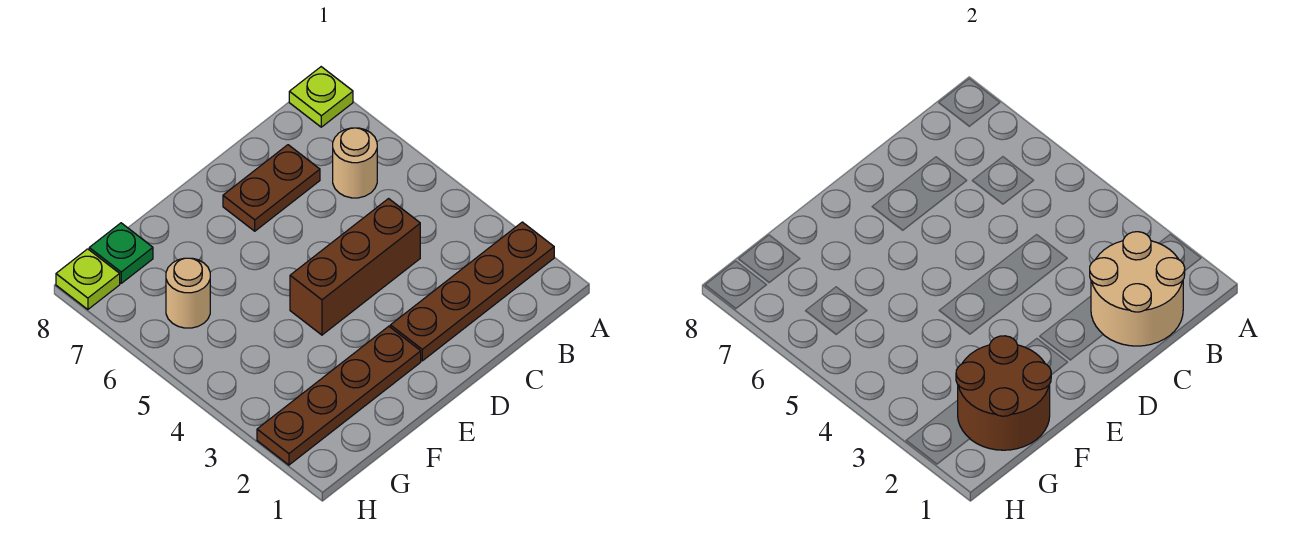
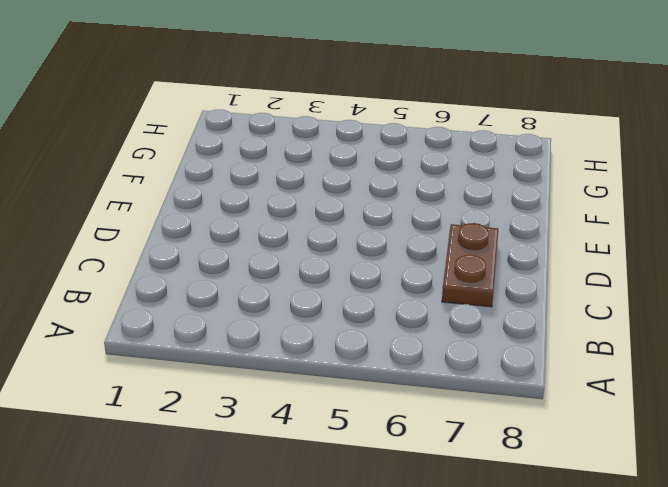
none -> brown 1x4 plate [390,222,554,361]
none -> lime 1x1 plate [289,67,353,127]

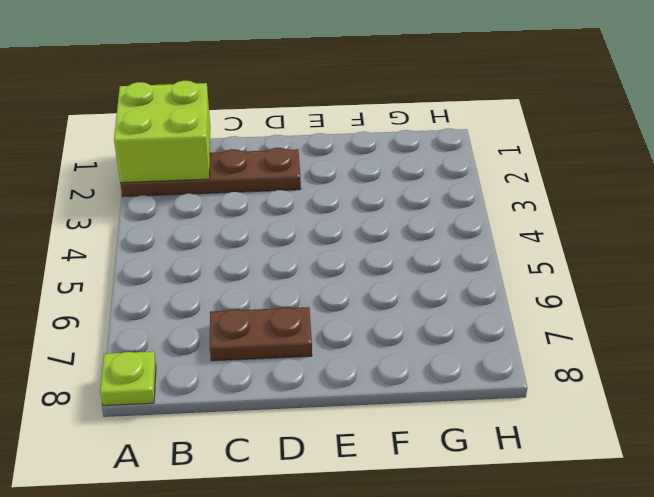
lime 2x2 brick [114,81,210,183] -> tan 2x2 round brick [1090,232,1185,346]
none -> tan 1x1 round brick [333,128,377,198]
none -> brown 1x3 brick [290,199,420,335]

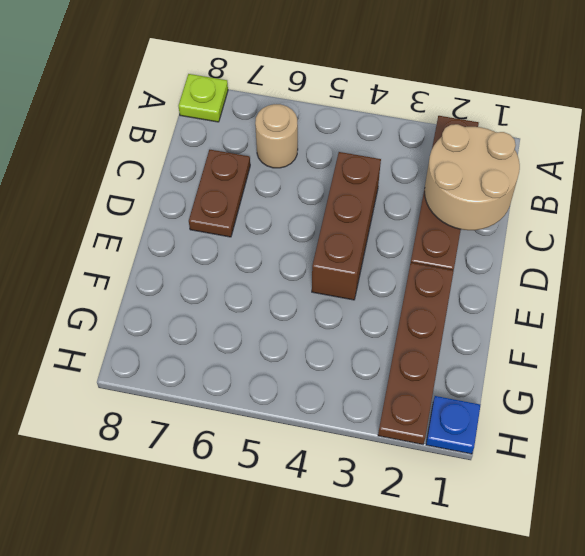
blue 1x1 plate [426,396,481,454] -> none
none -> tan 1x1 round brick [166,258,210,328]
none -> green 1x1 plate [89,223,153,283]

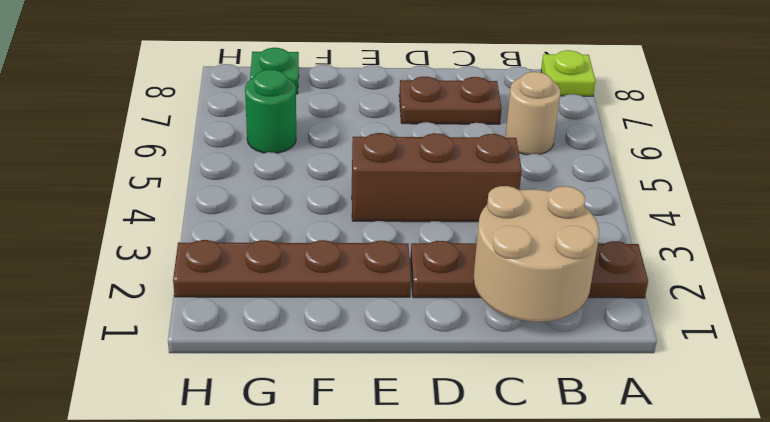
green 1x1 round brick [245,70,296,153] -> tan 1x1 round brick [166,258,210,328]
none -> lime 1x1 plate [56,249,120,309]
none -> brown 2x2 round brick [956,336,1051,450]

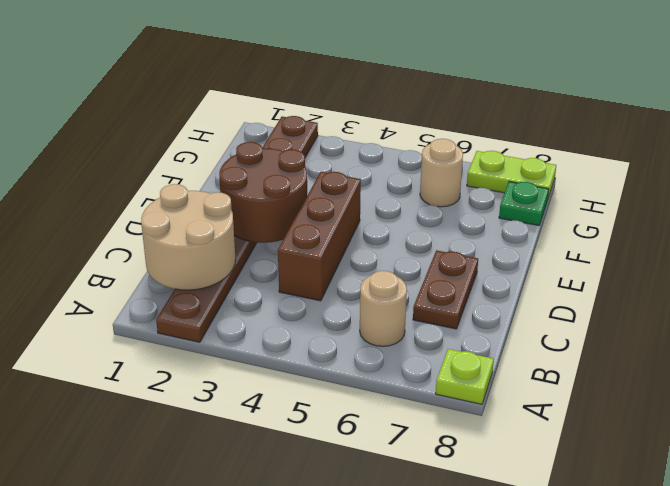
brown 2x2 round brick [219,142,307,243] -> brown 2x2 round brick moved to [956,336,1051,450]
lime 1x2 plate [467,151,556,198] -> lime 1x1 plate [56,249,120,309]

